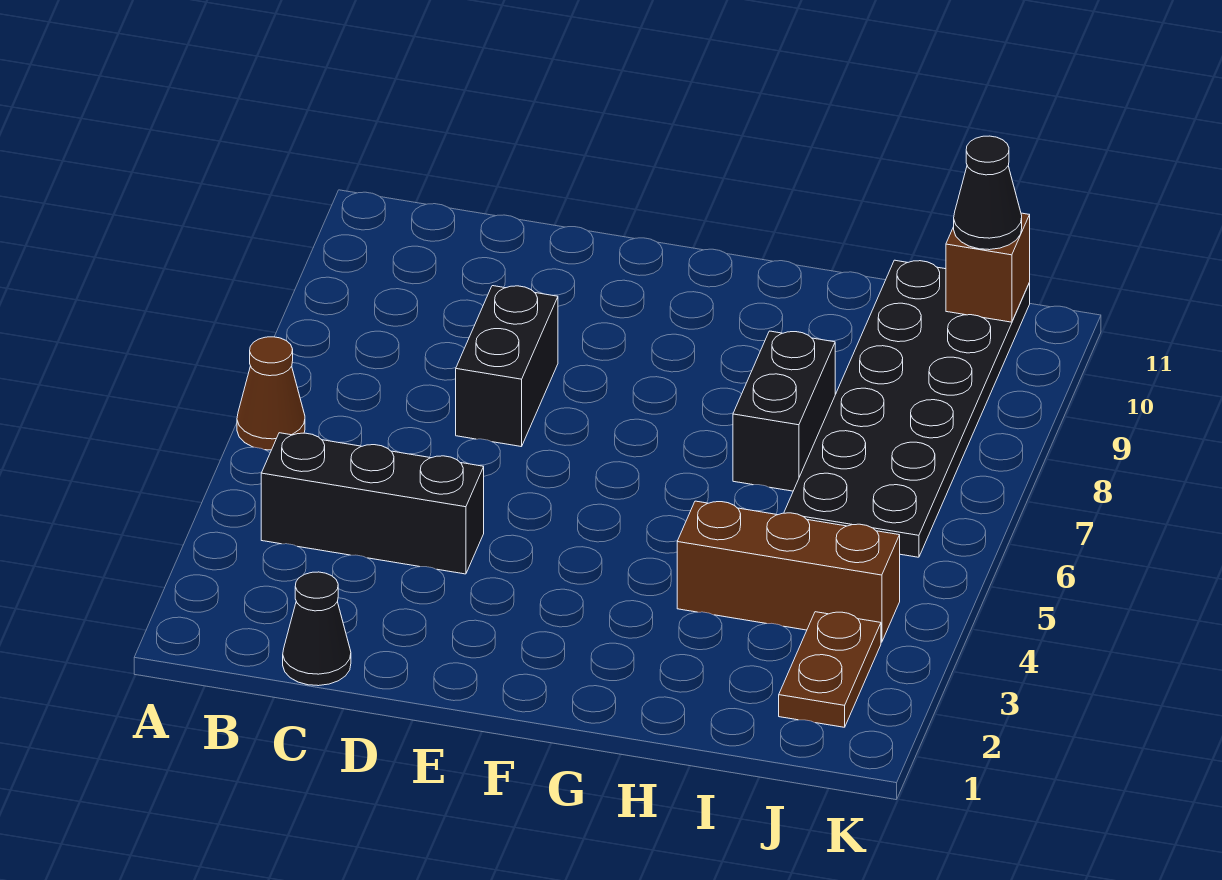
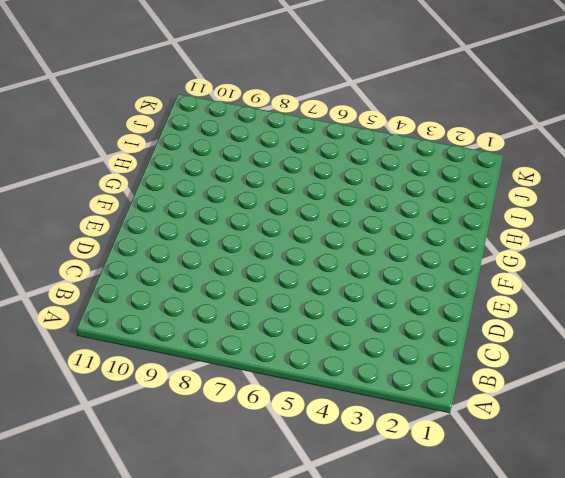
none -> brown 1x1 cone [237,337,305,450]
none -> black 1x3 brick [261,433,484,574]

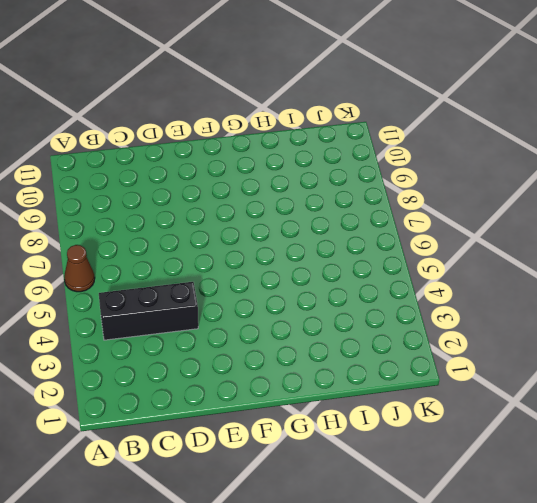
none -> black 1x1 cone [283,572,351,686]
none -> black 1x2 brick [456,286,558,447]

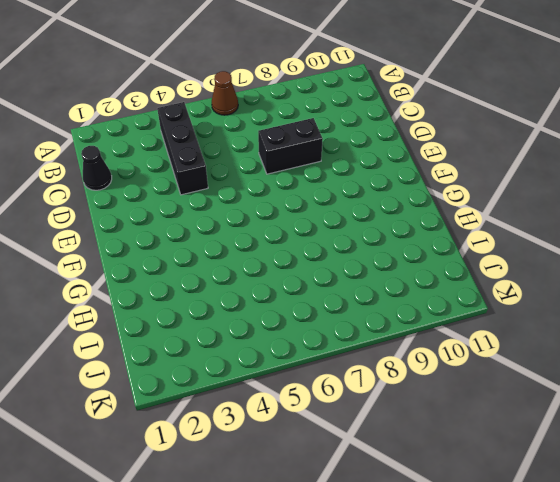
none -> brown 1x3 brick [677,501,900,642]
none -> black 1x2 brick [733,331,835,491]

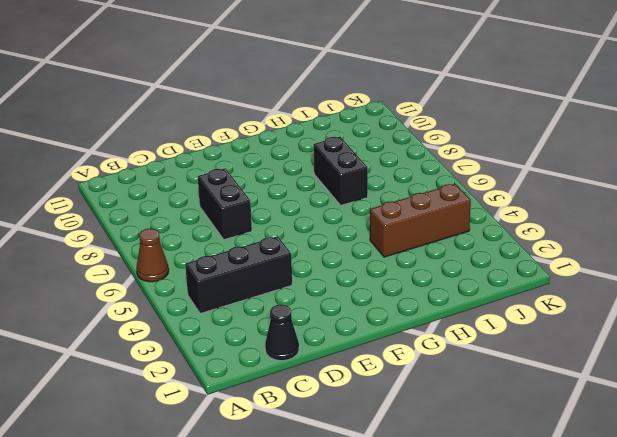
none -> black 2x6 plate [784,260,1030,557]
none -> brown 1x2 plate [779,612,881,727]

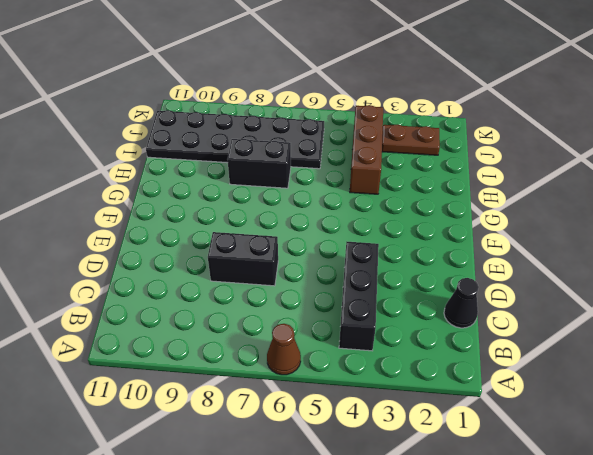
none -> brown 1x1 brick [946,213,1030,322]
none -> black 1x1 cone [954,136,1022,250]

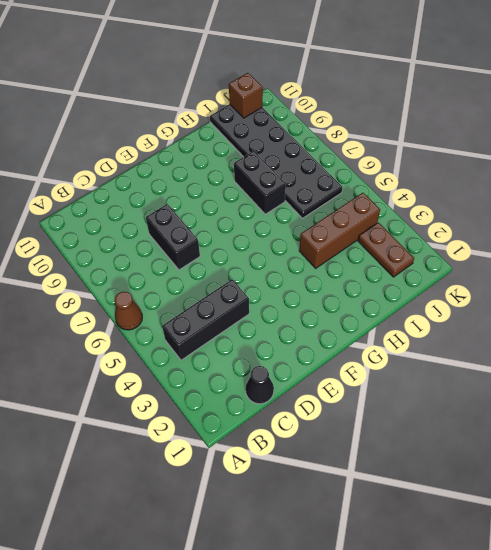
none -> black 1x1 cone [954,136,1022,250]

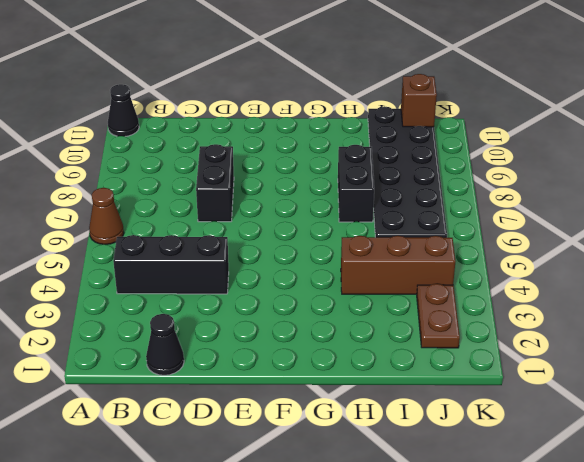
black 1x1 cone [108,84,139,137] -> black 1x1 cone moved to [954,136,1022,250]

